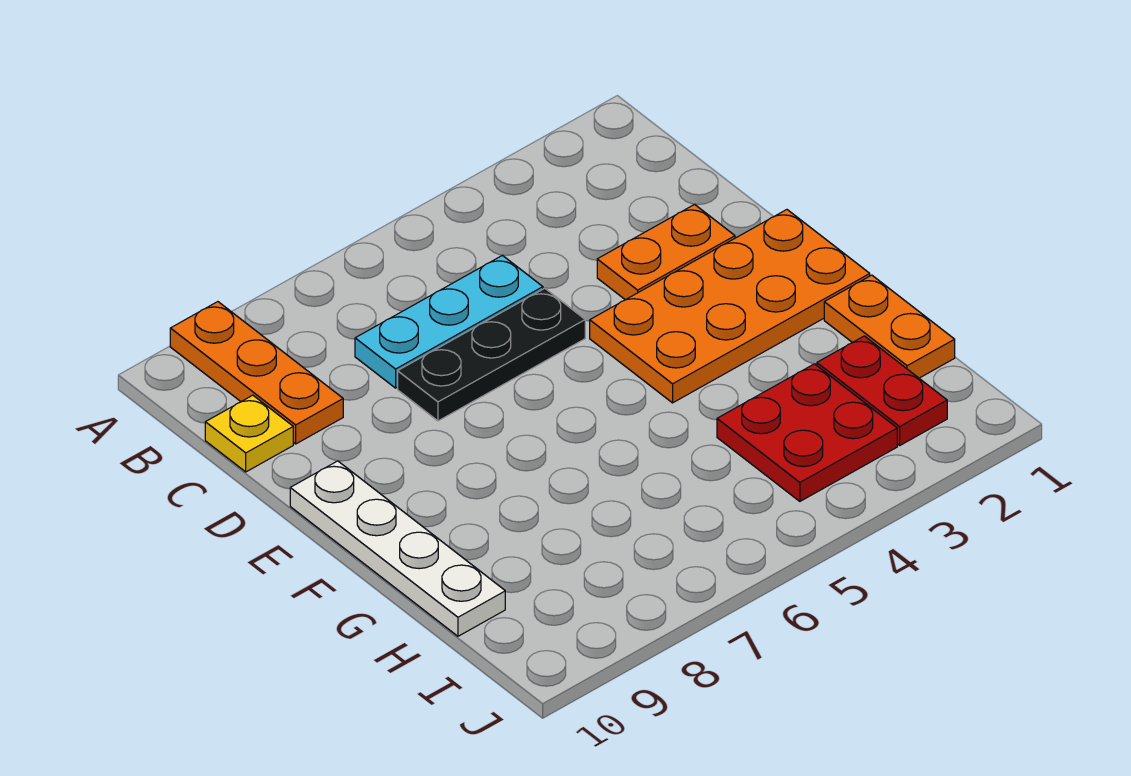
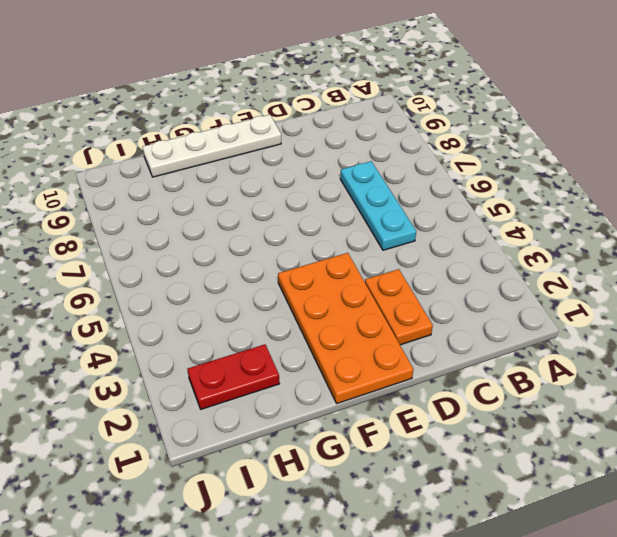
none -> orange 1x3 plate [170,302,343,444]
none -> yellow 1x1 plate [205,395,293,472]

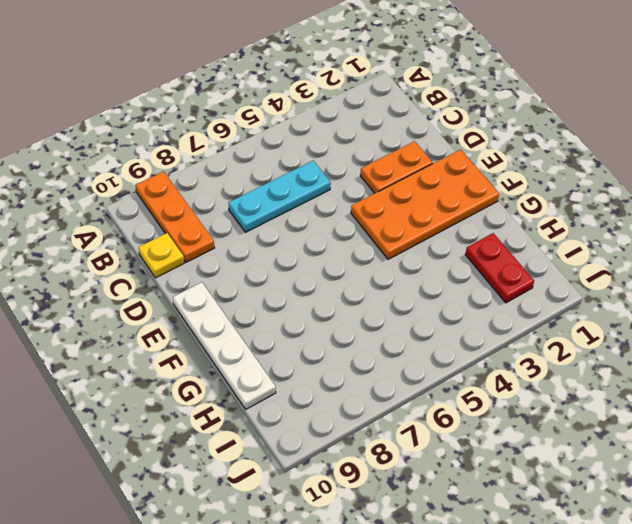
none -> black 1x3 plate [398,288,585,421]
none -> orange 1x2 plate [824,275,955,378]

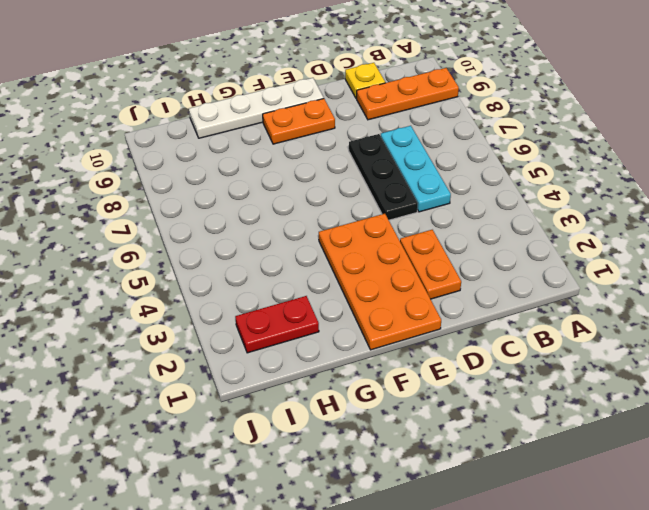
orange 1x2 plate [263,99,335,144] -> orange 1x2 plate moved to [824,275,955,378]
none -> red 2x2 plate [717,364,897,501]

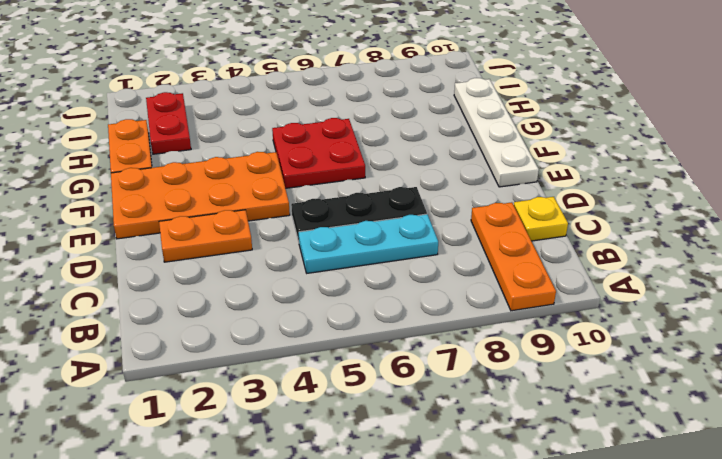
red 2x2 plate [272,118,365,188] -> red 2x2 plate moved to [717,364,897,501]

